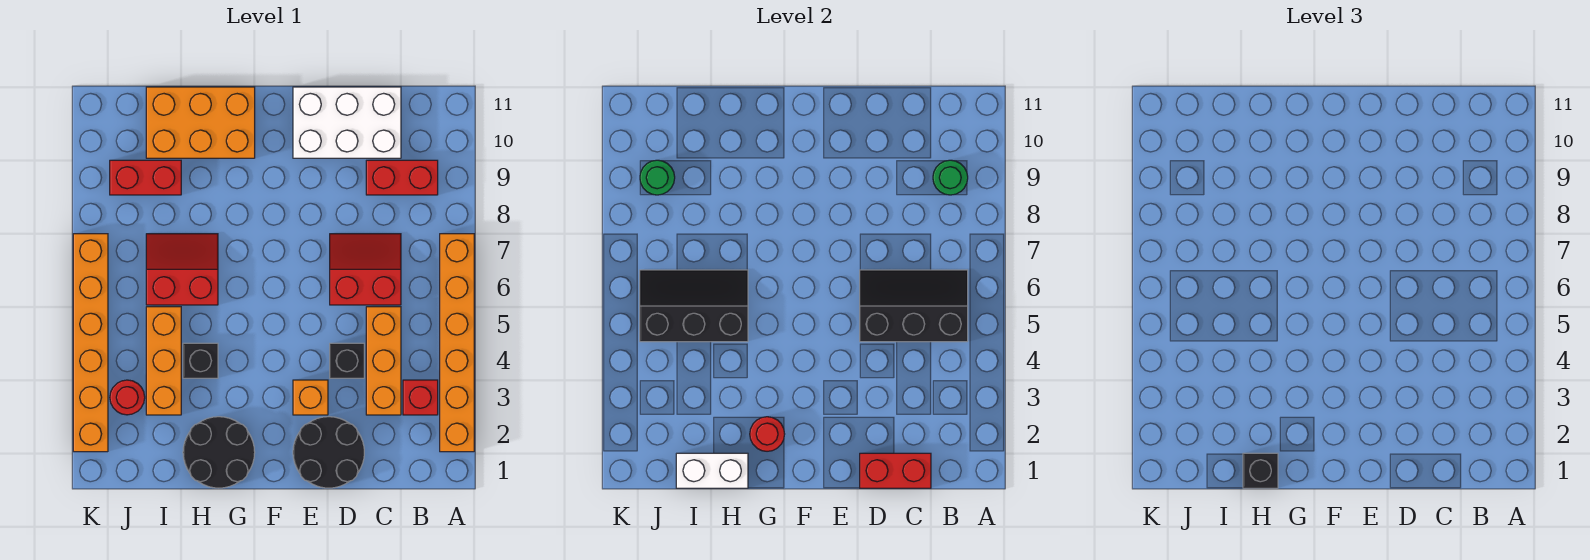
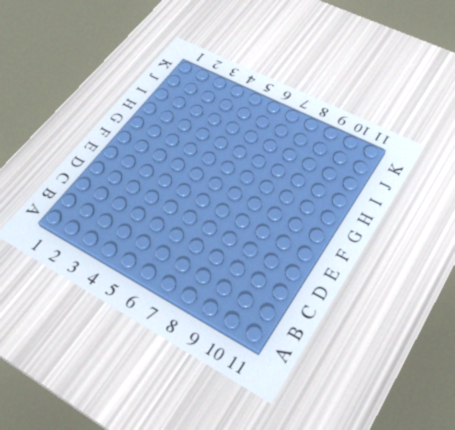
none -> orange 1x6 brick [440,234,474,452]
none -> red 1x1 brick [403,380,438,415]
none -> red 1x2 brick [366,160,438,195]

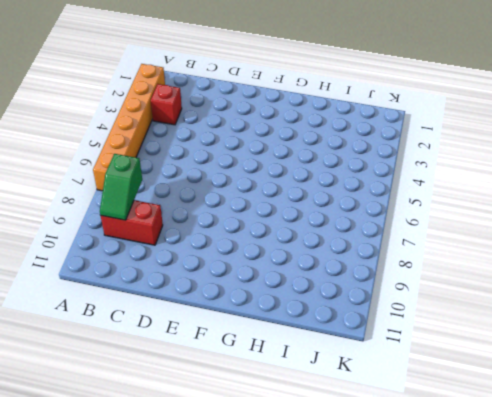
green 1x2 slope [100,154,142,220] -> green 1x1 round brick [933,160,968,195]
none -> orange 1x3 brick [366,307,401,415]
none -> red 2x2 slope [330,234,401,305]
none -> white 2x3 brick [293,87,401,158]

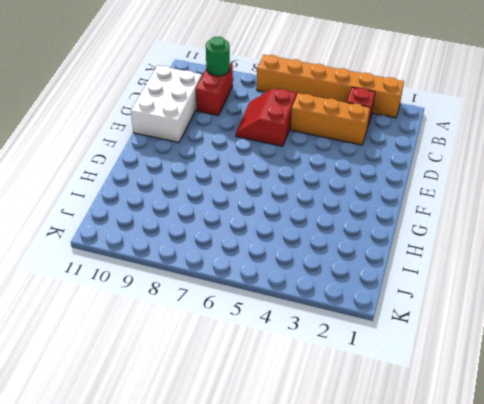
none -> black 2x2 round brick [293,417,364,488]
none -> black 1x1 brick [330,343,364,378]
none -> orange 1x1 brick [293,380,328,415]

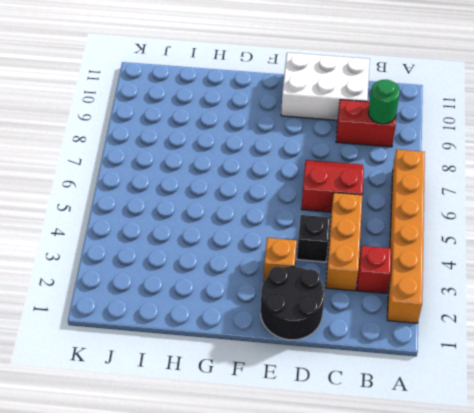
none -> black 2x2 round brick [183,417,255,488]
none -> orange 2x3 brick [146,87,255,158]
none -> black 1x1 brick [183,343,218,378]

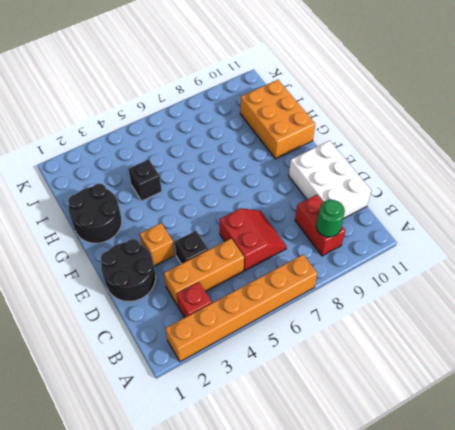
none -> red 2x2 slope [146,234,218,305]
none -> orange 1x3 brick [146,307,181,415]
none -> red 1x2 brick [110,160,181,195]

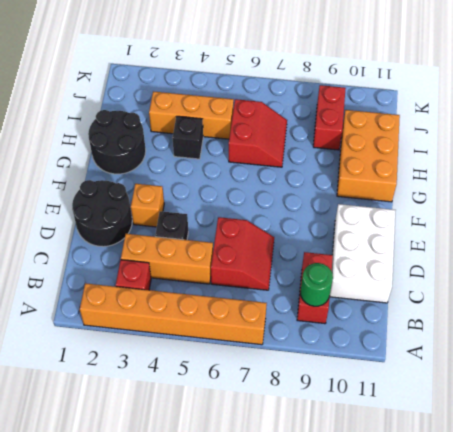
none -> red 1x1 round brick [110,380,145,415]
none -> orange 1x6 brick [73,234,108,452]
none -> black 2x3 slope [860,270,968,342]

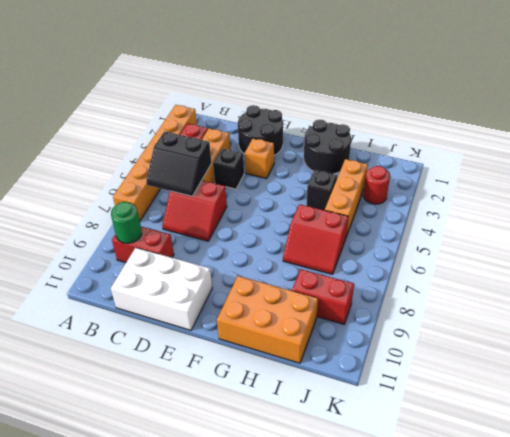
black 2x2 slope [146,131,211,196] -> black 2x3 slope [860,270,968,342]
none -> orange 1x6 brick [73,234,108,452]
none -> red 1x2 brick [860,453,931,488]
none -> red 1x1 round brick [750,417,785,451]

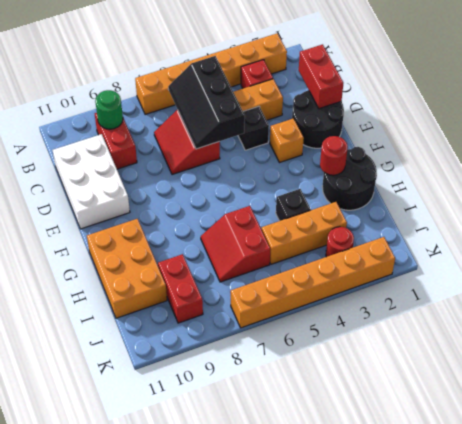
none -> white 1x2 brick [676,453,748,488]
none -> black 2x3 slope [640,270,748,342]
none -> green 1x1 round brick [640,160,675,195]

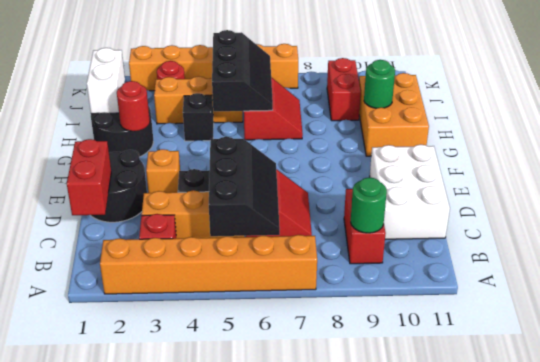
green 1x1 round brick [364,60,395,108] -> green 1x1 round brick moved to [640,160,675,195]
none -> black 1x1 brick [1243,453,1278,488]

